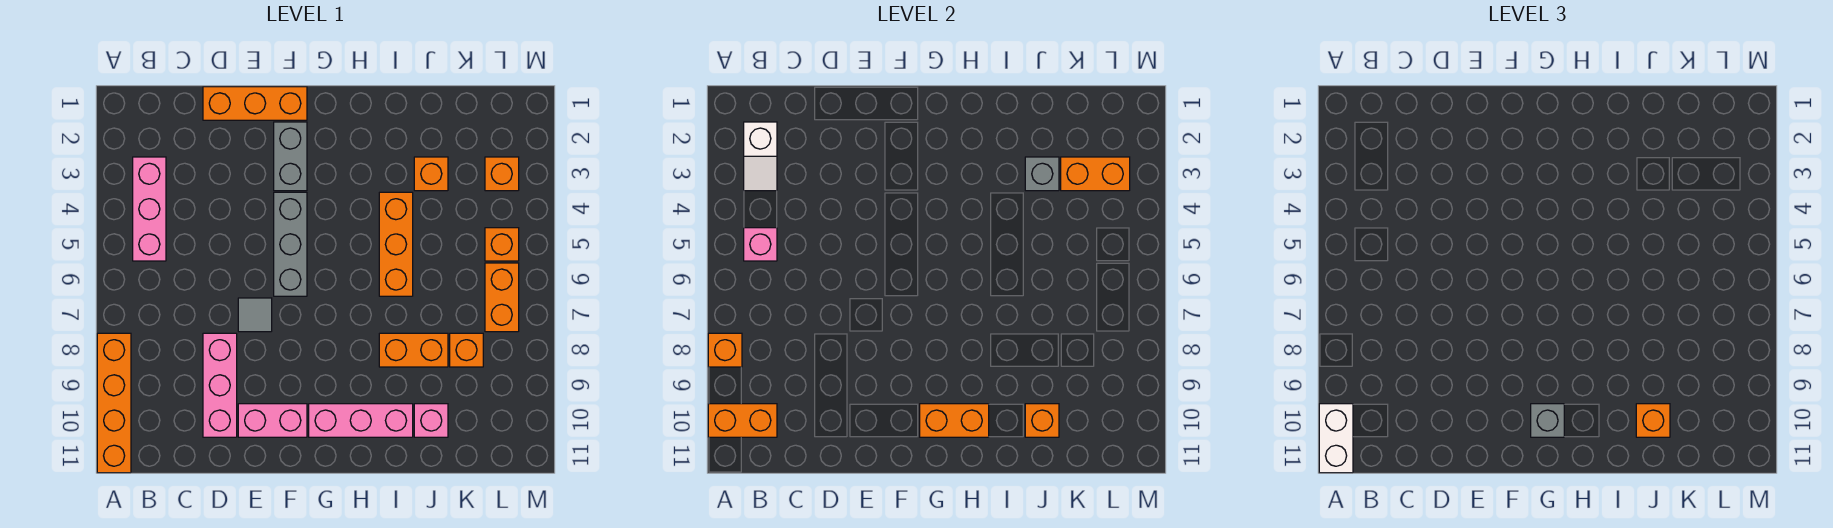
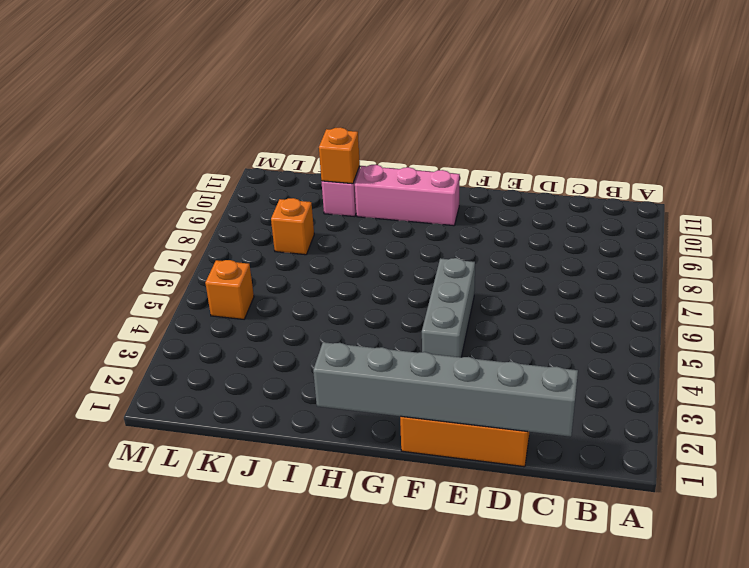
grey 1x6 brick [313,342,578,437] -> none
none -> orange 1x4 brick [97,333,131,473]
none -> pink 1x3 brick [133,157,166,261]
none -> pink 1x3 brick [203,333,237,437]

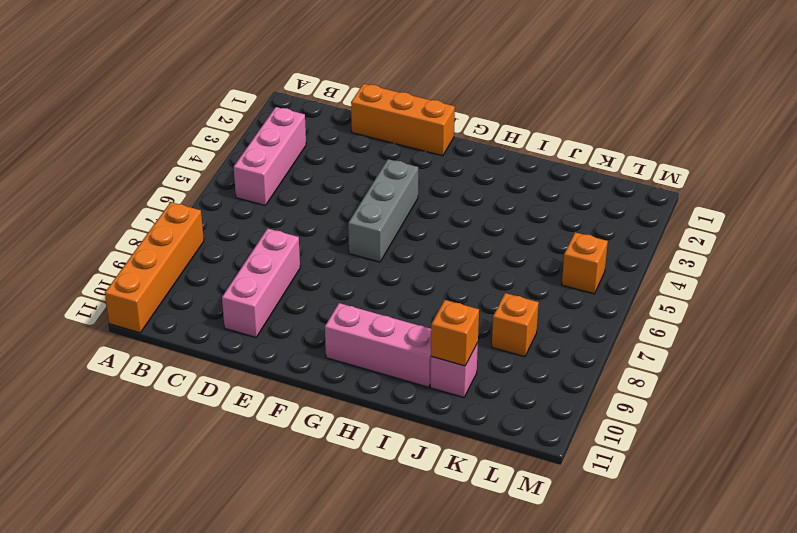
none -> grey 1x1 tile [238,298,272,332]
none -> pink 1x2 brick [238,404,307,437]
none -> grey 1x2 brick [274,122,307,191]

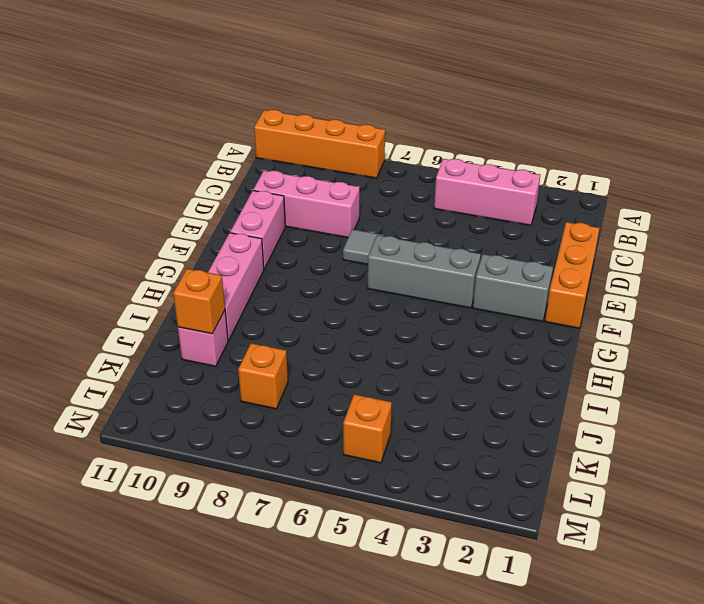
none -> orange 1x3 brick [379,192,413,296]
none -> orange 1x2 brick [379,333,448,367]
none -> orange 1x1 brick [414,157,448,191]

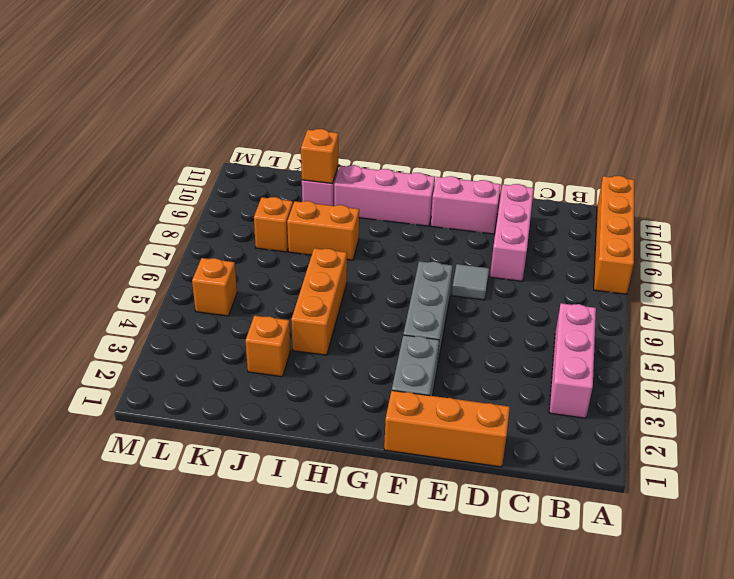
none -> orange 1x1 brick [485,157,519,191]
none -> orange 1x2 brick [485,263,519,332]
none -> orange 1x1 brick [708,333,742,367]

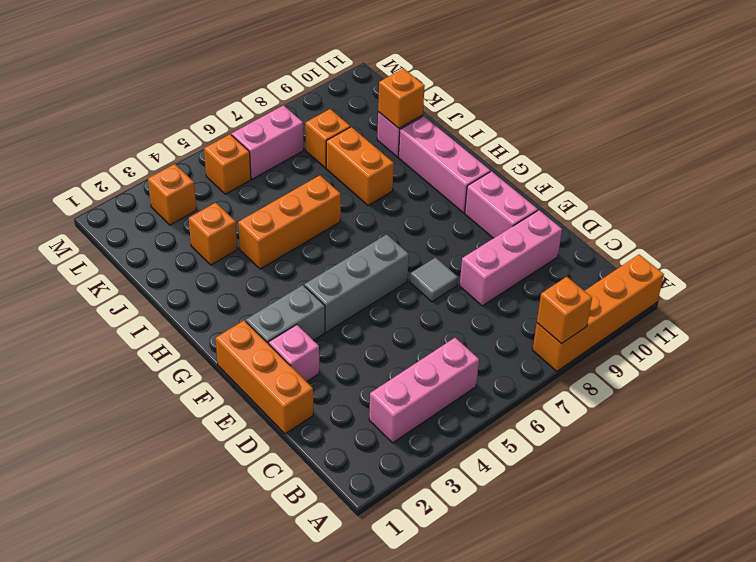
pink 1x1 brick [269,325,319,382] -> pink 1x1 brick moved to [744,228,777,261]
pink 1x2 brick [231,105,304,179] -> orange 1x2 brick [485,263,519,332]
none -> orange 1x2 brick [708,404,777,437]
none -> white 1x2 slope [744,122,777,191]
none -> orange 1x2 brick [920,404,989,437]

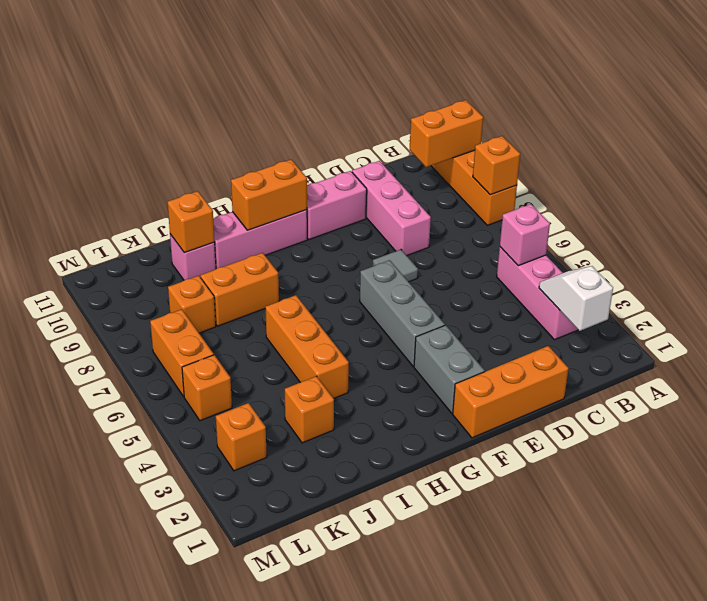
none -> grey 1x1 brick [1025,157,1059,191]
none -> orange 1x2 brick [1061,157,1130,191]
none -> white 1x2 brick [1319,404,1353,473]

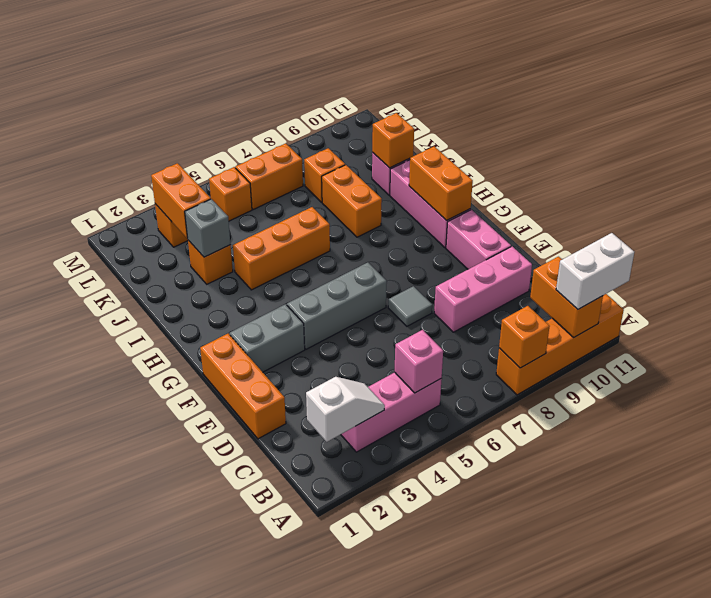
none -> grey 1x1 brick [1531,404,1564,437]
none -> orange 1x1 brick [1636,404,1670,437]

